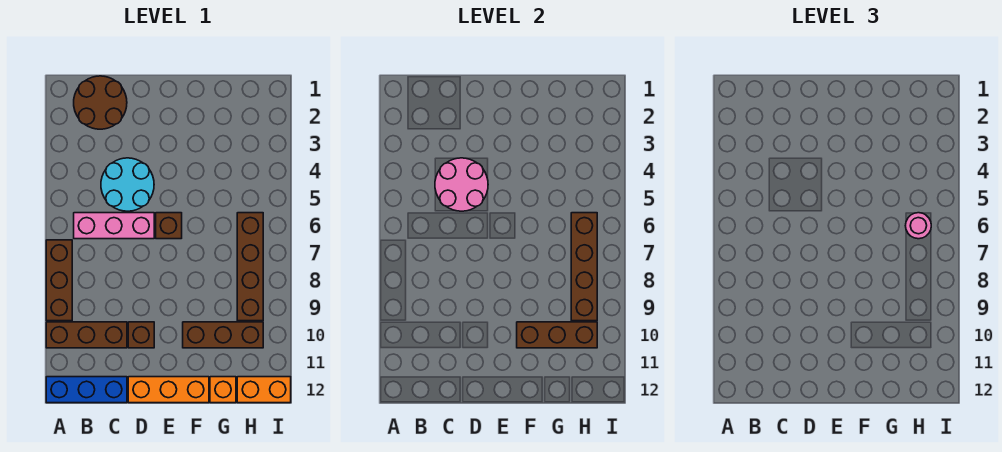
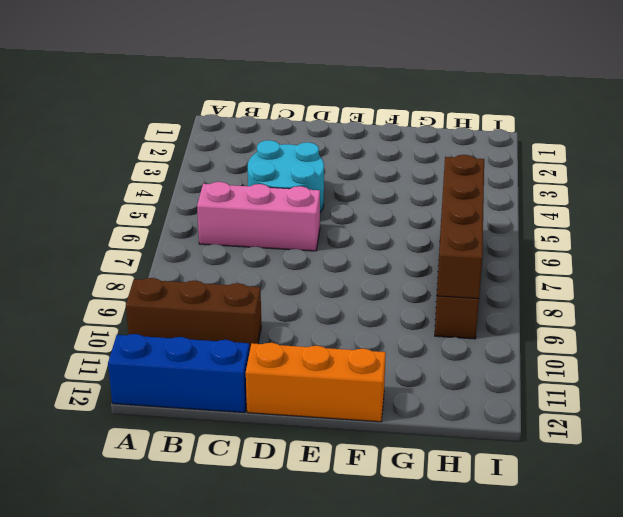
none -> brown 1x3 brick [46,240,72,321]
none -> brown 2x2 round brick [74,76,127,129]
none -> brown 1x1 brick [128,322,154,348]

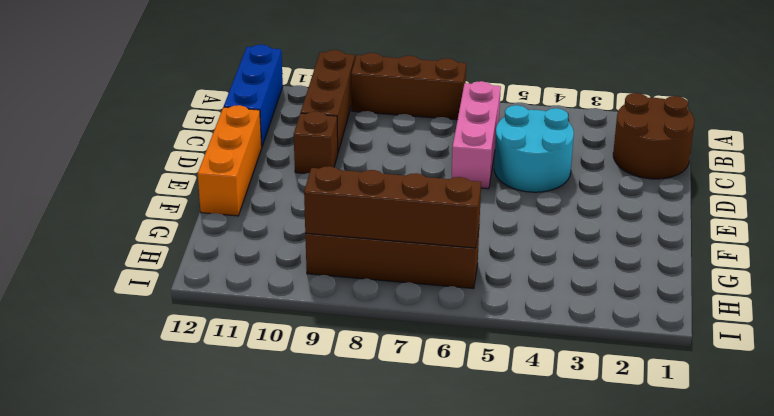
none -> brown 1x1 brick [156,213,182,239]
none -> brown 1x3 brick [183,322,263,348]
none -> orange 1x1 brick [210,377,236,403]

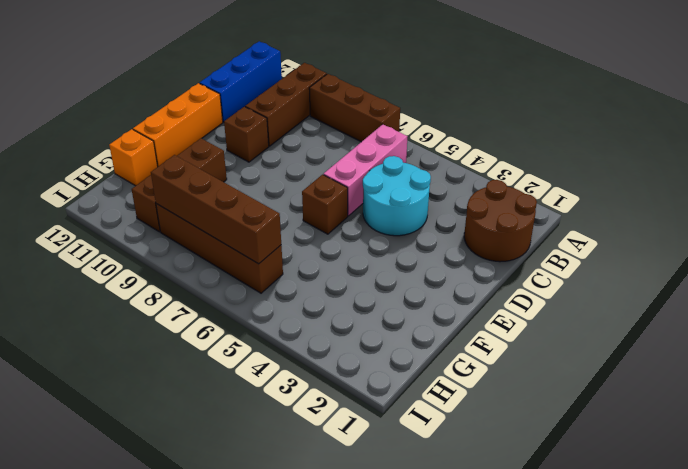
none -> orange 1x2 brick [237,377,291,403]
none -> pink 2x2 round brick [435,158,488,211]
none -> brown 1x3 brick [517,322,597,348]

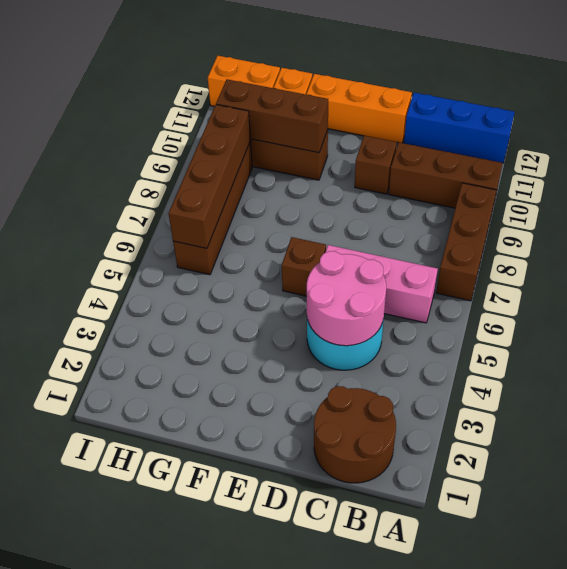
none -> pink 1x1 round brick [905,213,931,239]

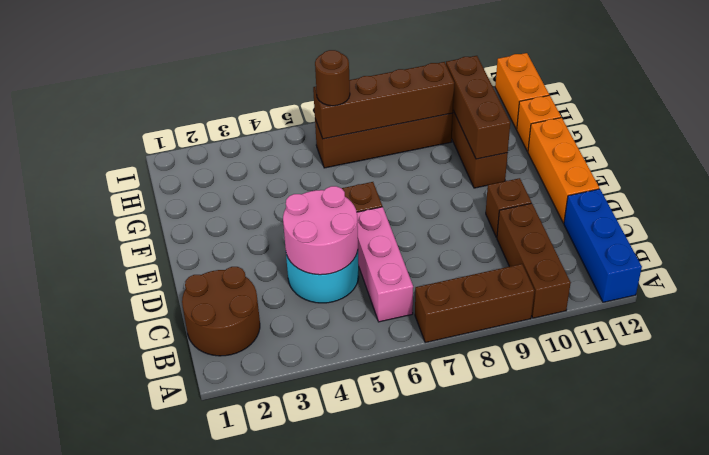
brown 1x1 round brick [315,50,350,106] -> pink 1x1 round brick [905,213,931,239]

